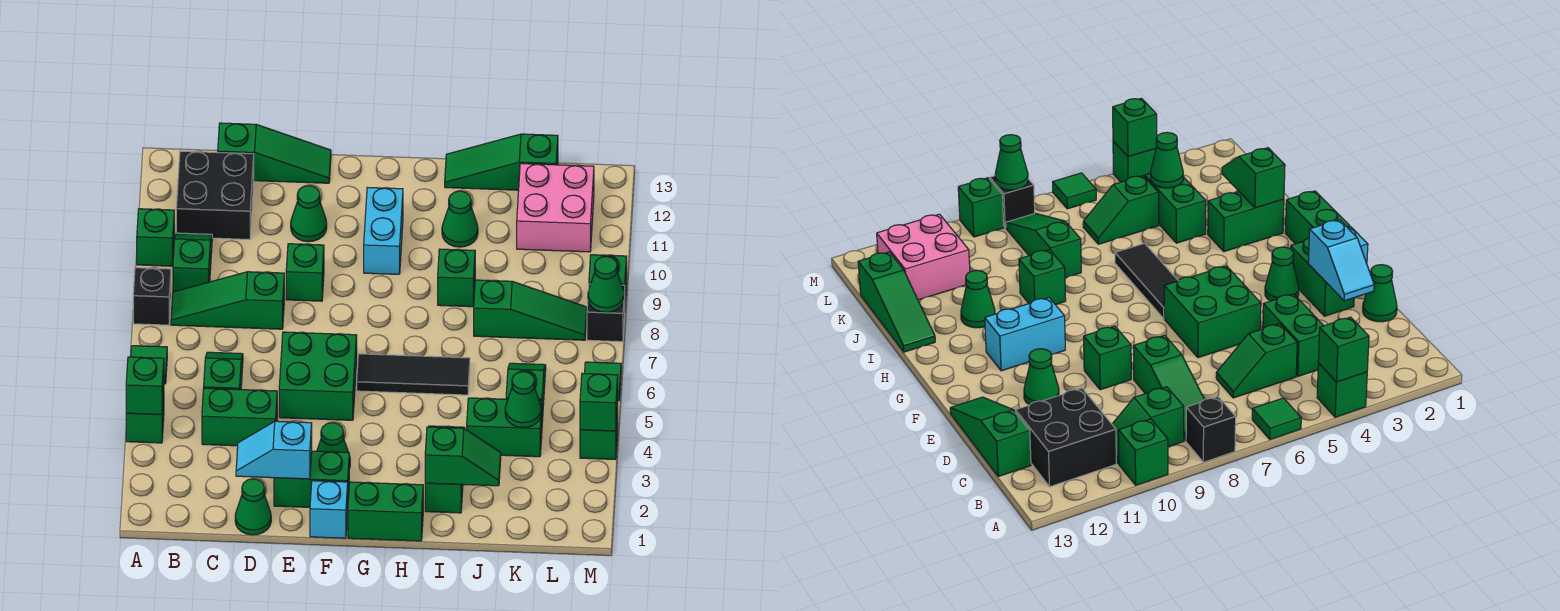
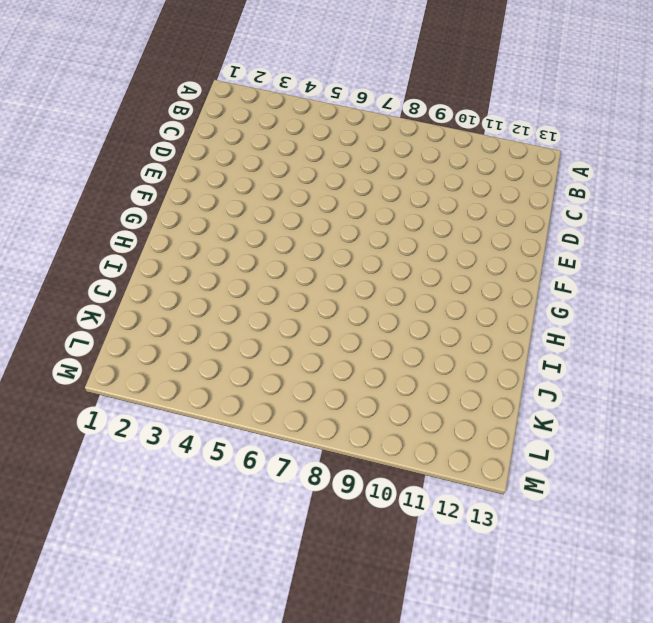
none -> green 1x1 brick [126,393,164,443]
none -> green 1x1 tile [131,346,167,384]
none -> black 1x1 brick [133,268,171,325]
none -> green 1x1 brick [137,209,174,266]

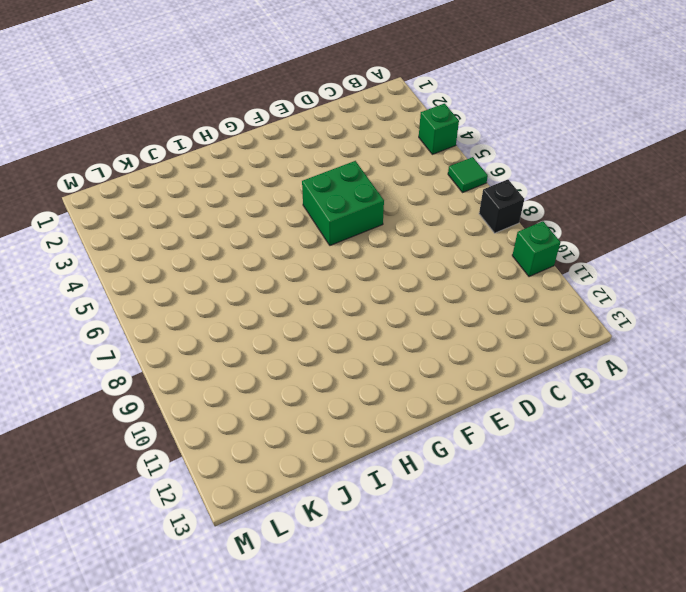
none -> green 1x3 slope [171,272,284,329]
none -> green 1x2 slope [173,233,212,292]
none -> black 2x2 brick [176,151,254,240]
none -> green 1x2 brick [202,388,277,446]

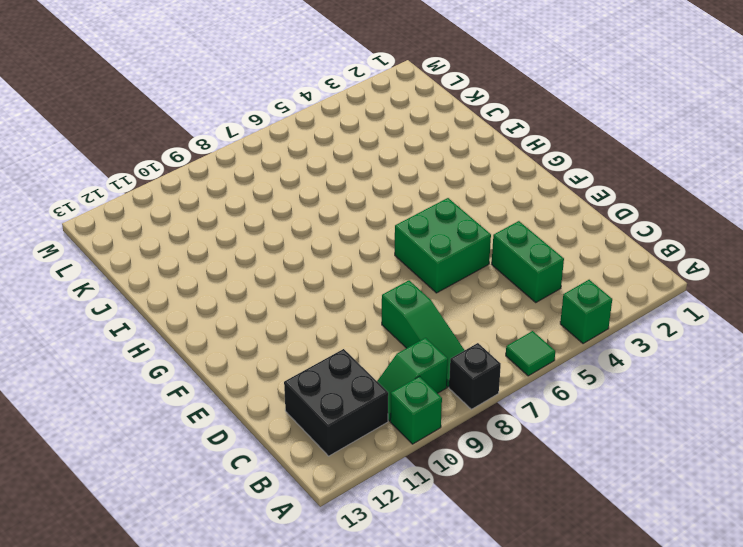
none -> green 1x2 slope [204,352,243,390]
none -> green 1x3 slope [218,123,331,183]
none -> green 1x1 cone [235,479,271,535]
none -> green 1x2 brick [274,451,349,507]

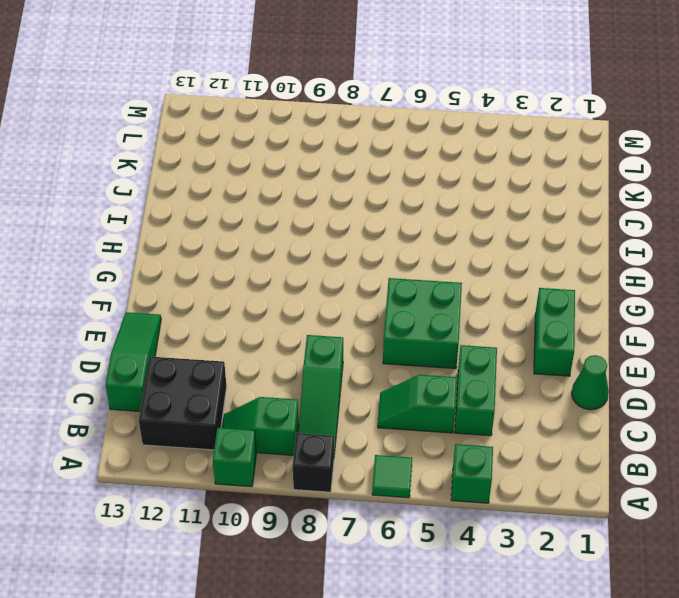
none -> green 1x1 brick [286,244,324,301]
none -> green 1x1 cone [291,186,327,242]
none -> cyan 1x1 brick [310,481,348,538]
none -> green 1x1 cone [317,423,350,468]

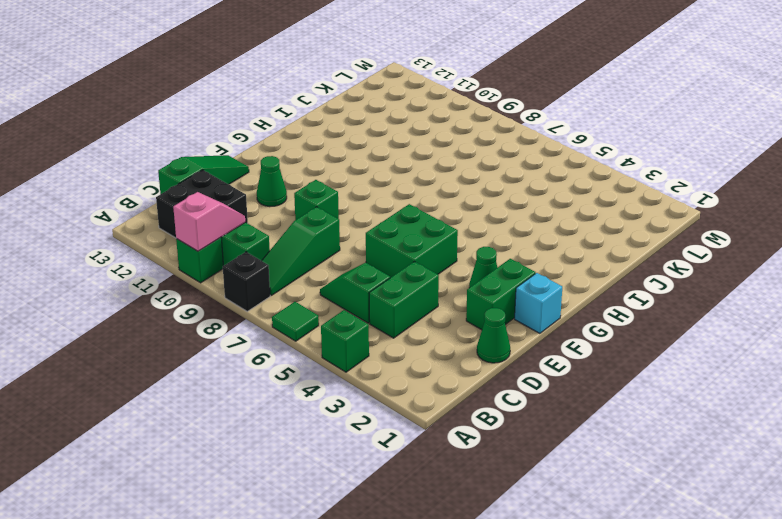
pink 1x2 slope [173,192,245,251] -> none
none -> green 1x2 brick [348,482,423,541]
none -> black 1x3 tile [357,354,470,395]
none -> cyan 1x2 brick [364,187,403,274]
none -> green 1x2 brick [425,426,465,513]

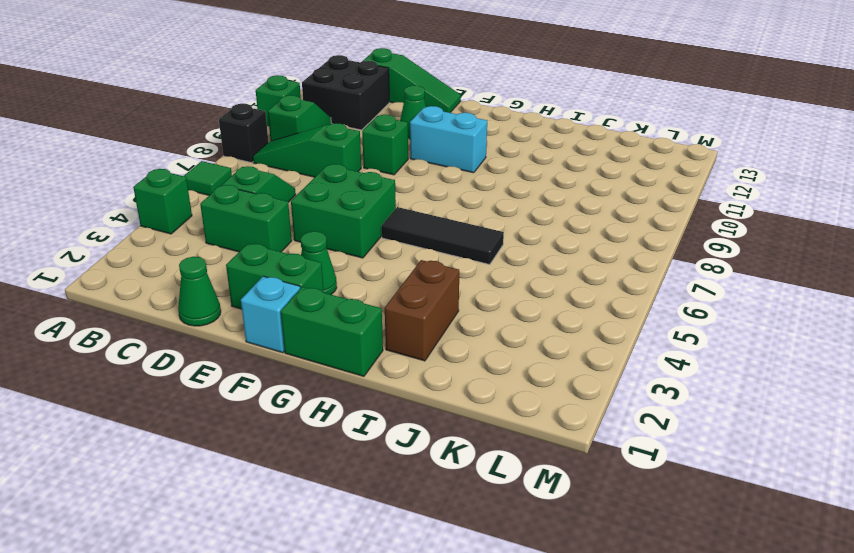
cyan 1x2 brick [410,106,487,173] -> cyan 1x2 brick turned to [364,187,403,274]
brown 1x2 brick [385,260,459,361] -> green 1x2 brick [425,426,465,513]
none -> green 1x1 brick [438,249,475,307]
none -> green 1x1 cone [442,191,478,247]
none -> green 1x3 slope [445,134,558,190]
none -> green 1x2 brick [467,398,542,457]

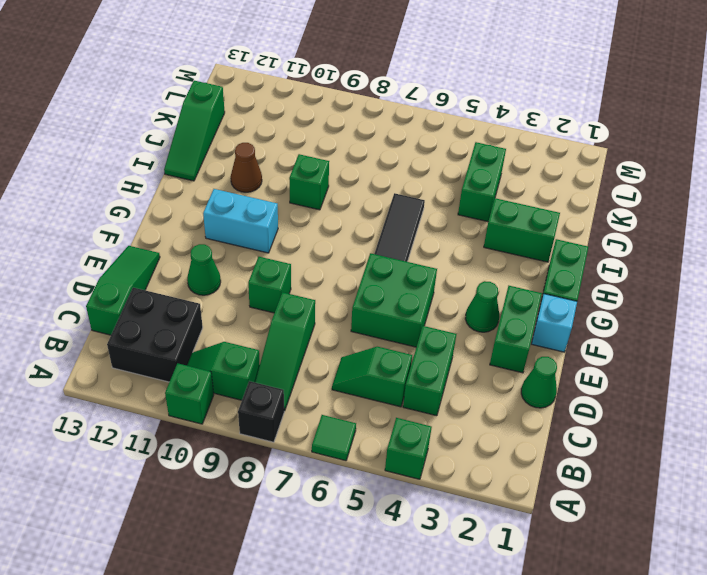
brown 1x1 cone [231,143,262,192] -> green 1x1 cone [442,191,478,247]
none -> green 1x3 slope [474,280,587,340]
none -> green 1x2 slope [506,363,546,422]
none -> pink 2x2 brick [517,164,594,252]
none -> green 1x1 brick [580,407,618,459]

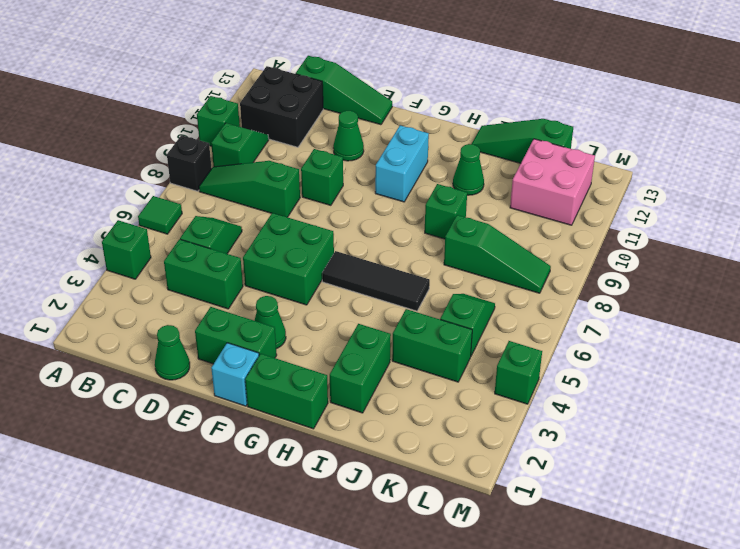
none -> green 1x1 tile [585,362,621,401]
none -> black 1x1 brick [587,284,625,342]
none -> green 1x1 brick [589,255,627,302]
none -> green 1x1 brick [126,357,164,415]

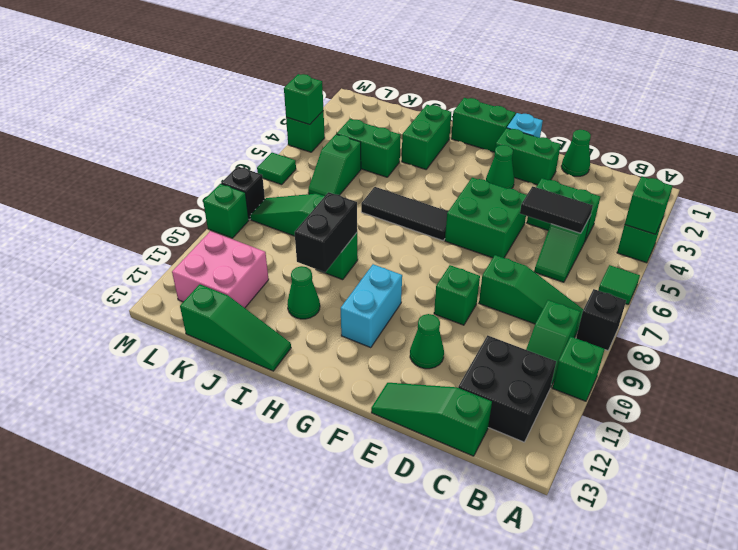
black 1x2 tile [520,186,593,233] -> none
black 1x2 brick [295,192,357,272] -> none
none -> cyan 1x2 slope [236,421,312,479]
none -> green 1x2 slope [425,427,501,486]
none -> green 1x1 cone [505,372,541,428]
none -> green 1x1 cone [588,256,624,313]

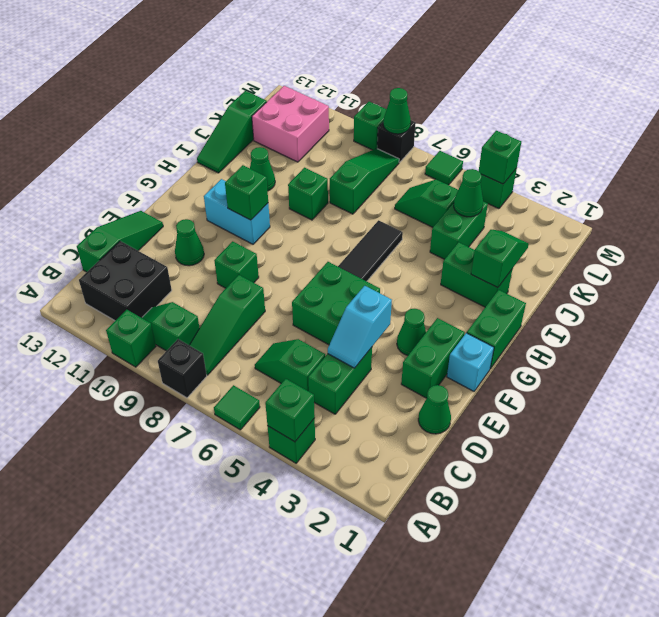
cyan 1x2 slope [328,286,392,368] -> cyan 1x2 slope moved to [236,421,312,479]
green 1x1 brick [225,165,268,220] -> none

